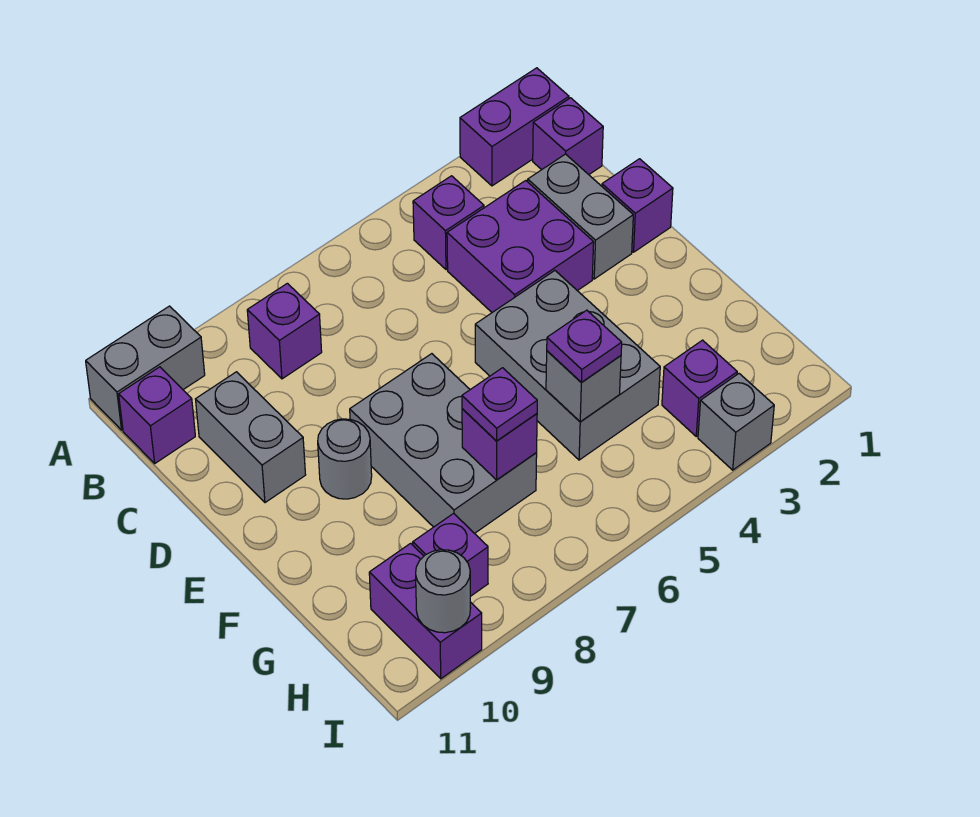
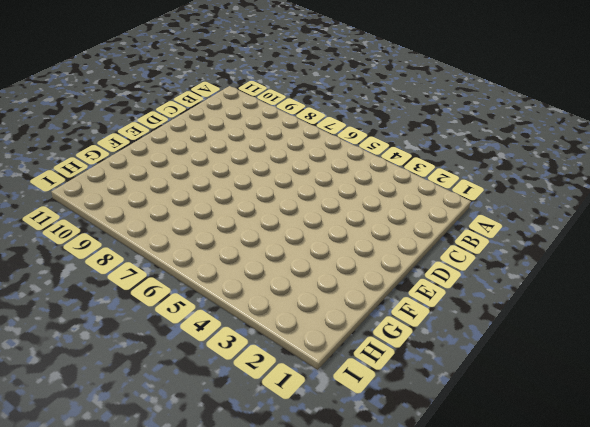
none -> purple 1x2 brick [460,68,569,186]
none -> grey 1x2 brick [86,306,205,430]
none -> purple 1x1 brick [533,98,603,175]

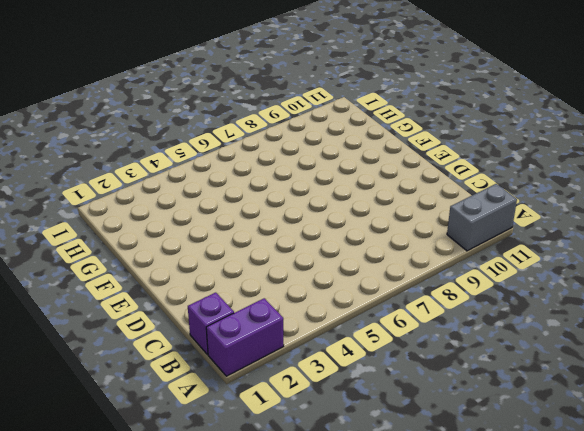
none -> purple 1x1 brick [413,176,484,270]
none -> purple 1x1 brick [247,283,322,379]
none -> purple 1x1 brick [119,367,195,463]

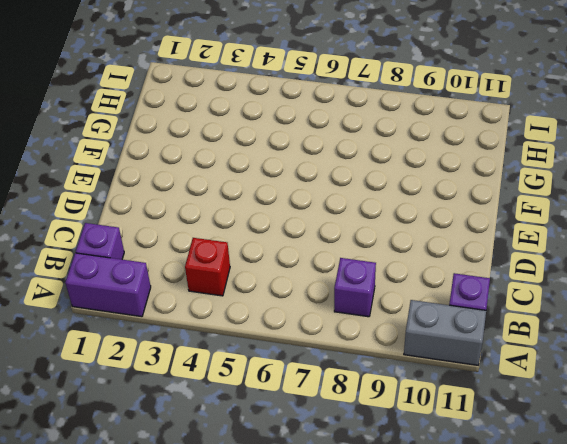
red 1x1 brick [185,238,230,296] -> purple 1x1 brick [413,176,484,270]
none -> grey 1x2 brick [528,154,633,279]
none -> purple 2x2 brick [447,181,594,312]
none -> grey 1x2 brick [196,372,306,503]

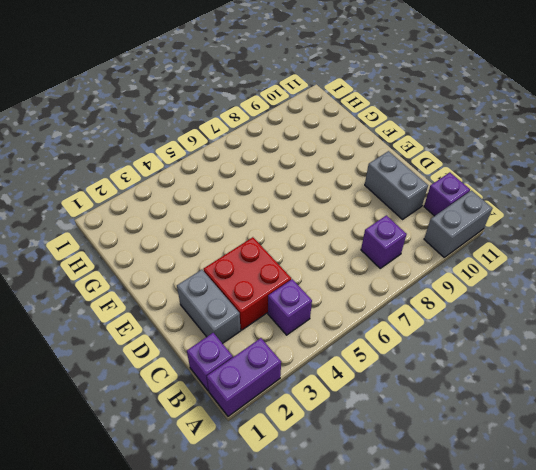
red 2x2 brick [203,237,291,330] -> purple 2x2 brick [447,181,594,312]
none -> purple 1x1 brick [602,159,673,252]
none -> grey 2x3 brick [475,271,660,460]
none -> grey 2x3 brick [350,354,537,533]

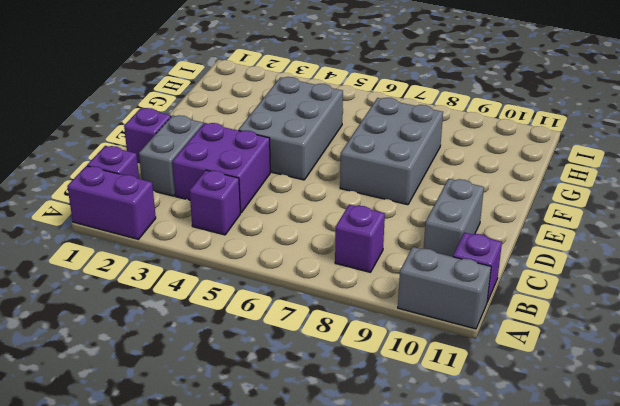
none -> grey 1x1 round brick [318,419,372,499]
none -> purple 1x1 brick [662,340,737,436]
none -> purple 1x1 brick [413,513,488,596]

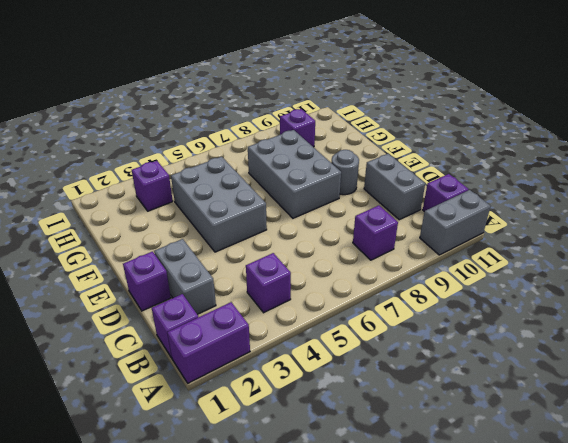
none -> purple 2x2 brick [447,181,594,312]
none -> purple 1x2 brick [369,543,482,679]
none -> grey 1x1 brick [698,374,774,470]

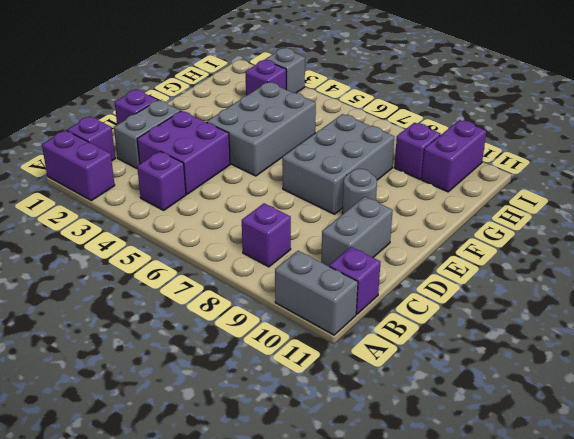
none -> grey 1x1 brick [546,351,621,422]
none -> purple 1x1 brick [462,409,537,480]
none -> grey 1x1 round brick [416,550,470,633]

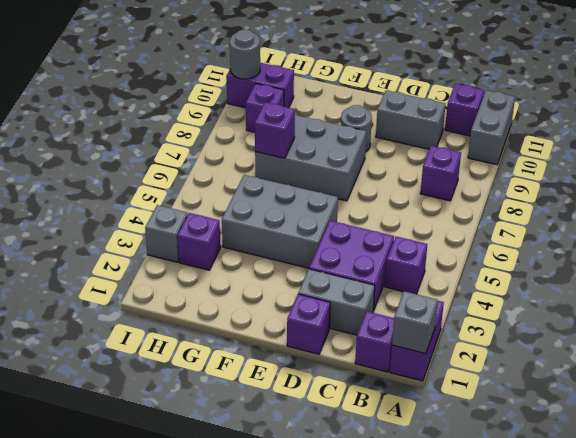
grey 1x1 brick [392,291,438,354] -> grey 1x1 brick moved to [546,351,621,422]
none -> purple 1x1 plate [547,310,622,383]
none -> purple 1x1 plate [462,368,537,441]

